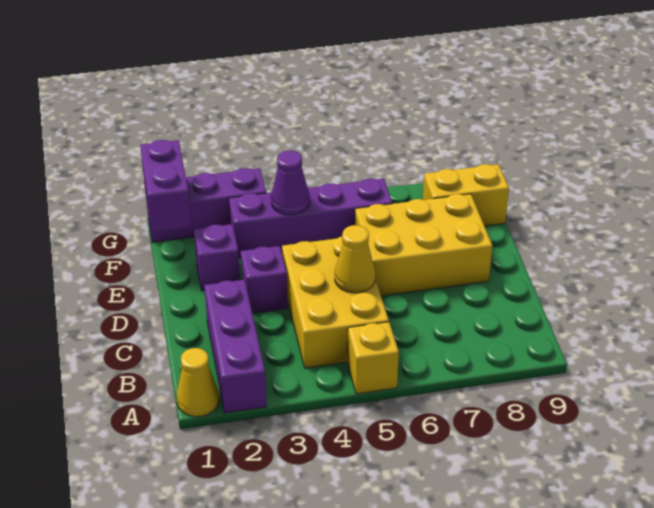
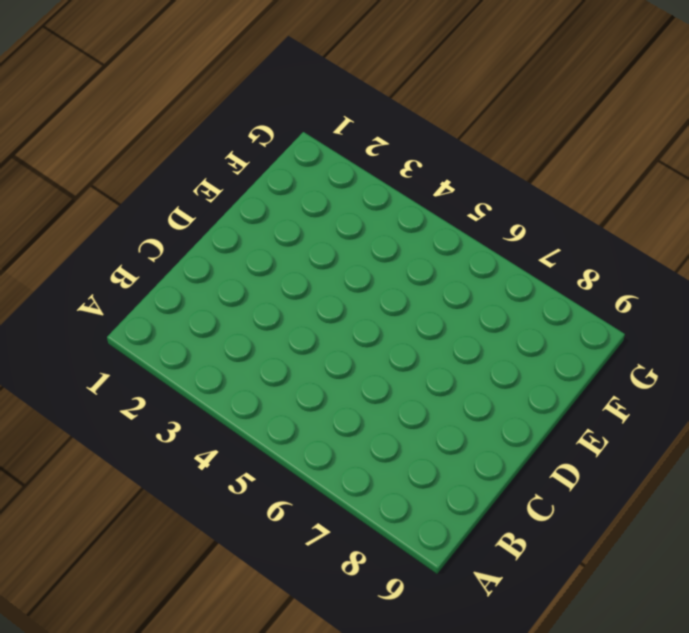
none -> yellow 1x1 cone [177,348,219,417]
none -> purple 1x3 brick [204,280,266,413]
none -> yellow 1x1 brick [348,322,399,394]

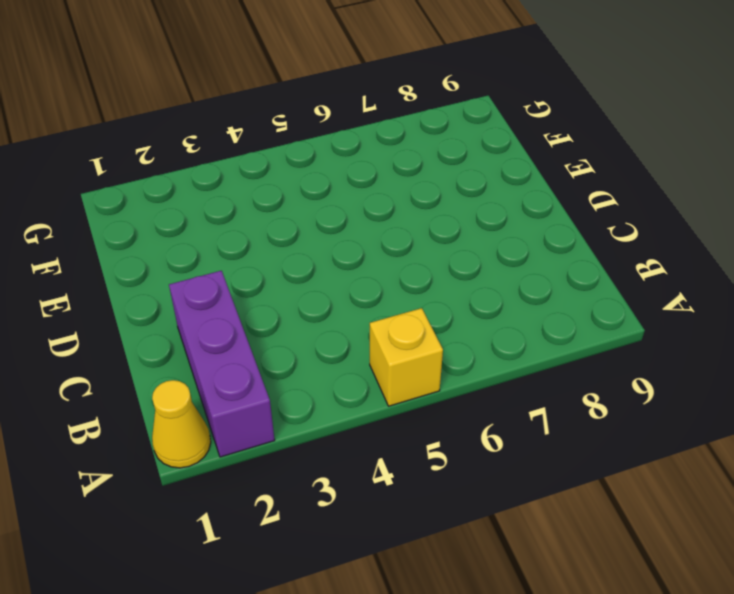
none -> yellow 2x3 brick [282,237,389,368]
none -> purple 1x1 brick [241,246,288,313]
none -> yellow 2x3 brick [355,194,492,296]

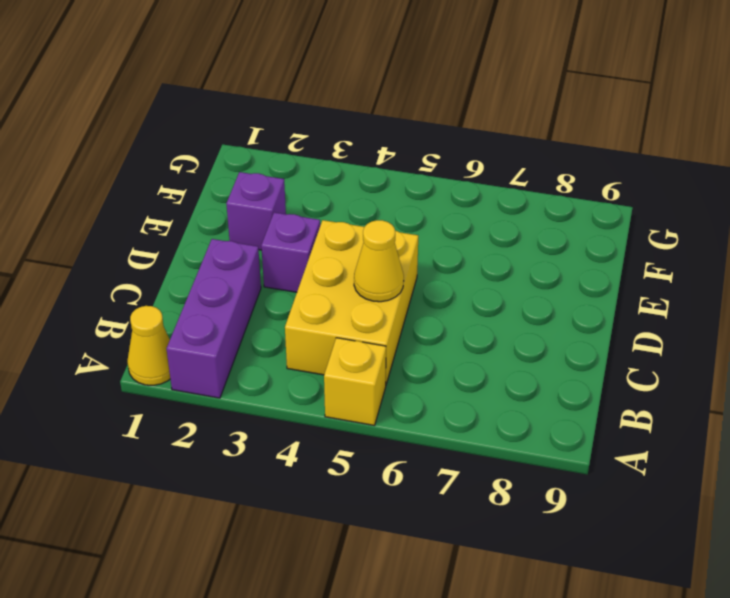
none -> yellow 2x3 brick [355,194,492,296]
none -> purple 1x4 brick [229,179,392,258]
none -> yellow 1x2 brick [423,164,509,226]

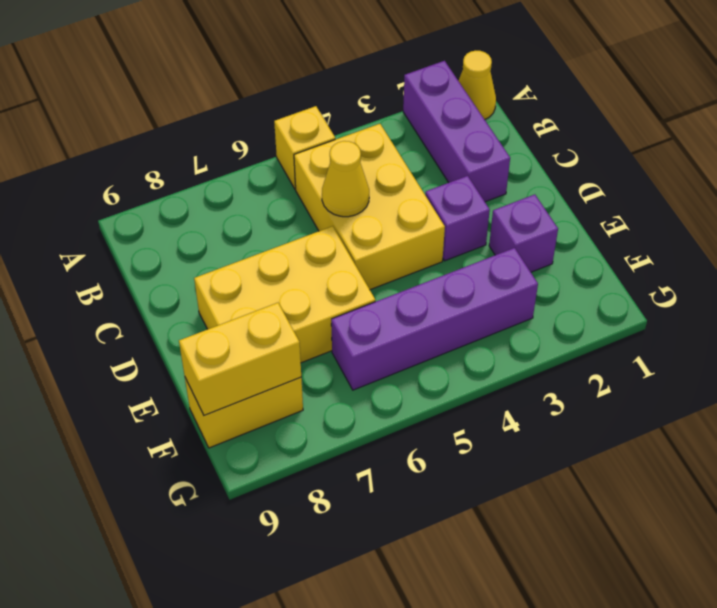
yellow 1x2 brick [179,303,301,415] -> none
none -> purple 1x3 brick [145,168,266,242]
none -> purple 1x2 brick [140,140,191,232]
none -> purple 1x1 cone [271,150,310,215]

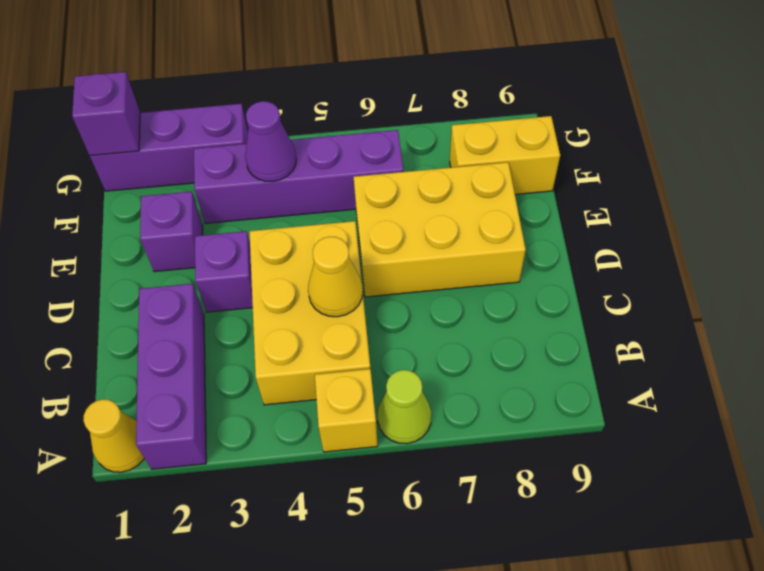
lime 1x1 cone [378,370,431,444] -> none
purple 1x1 brick [72,72,140,156] -> purple 1x2 brick [140,140,191,232]

